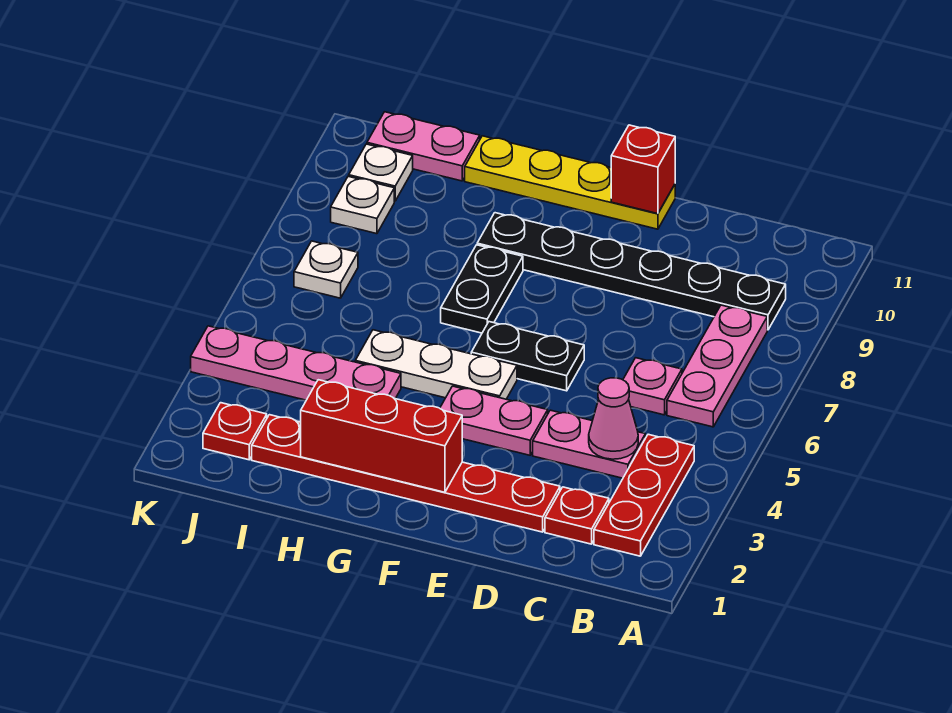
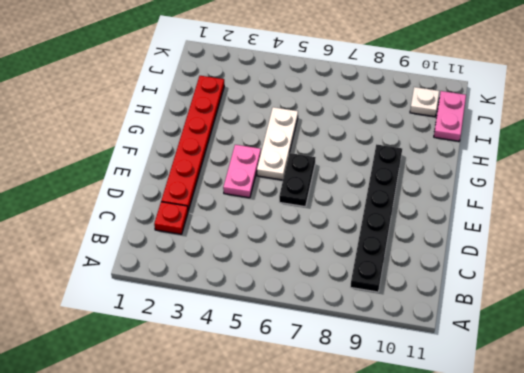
none -> red 1x3 plate [594,434,694,556]
none -> pink 1x3 plate [667,305,767,427]
none -> pink 1x2 plate [533,410,645,478]

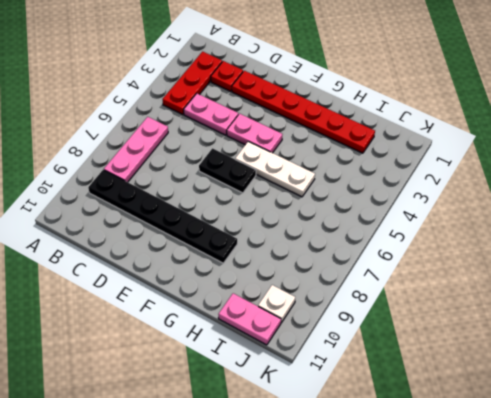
none -> pink 1x1 plate [623,358,682,415]
none -> yellow 1x4 plate [465,136,675,229]
none -> black 1x2 plate [441,245,523,333]

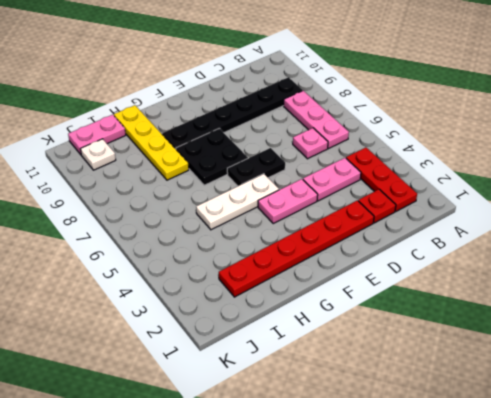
black 2x2 plate [176,128,248,185] -> black 1x2 plate [441,245,523,333]
yellow 1x4 plate [114,105,189,180] -> yellow 1x4 plate turned to [465,136,675,229]
none -> pink 1x4 plate [191,326,401,400]
none -> red 1x1 plate [203,403,267,460]
none -> white 1x1 plate [294,241,358,298]

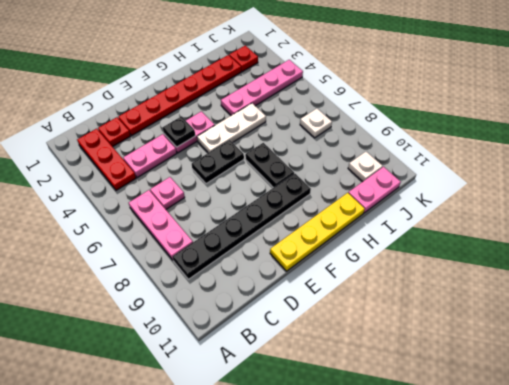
black 1x1 plate [163,116,195,147] -> none
none -> white 1x1 plate [331,176,394,234]
none -> pink 1x1 cone [589,378,638,459]
none -> red 1x1 brick [611,125,675,214]

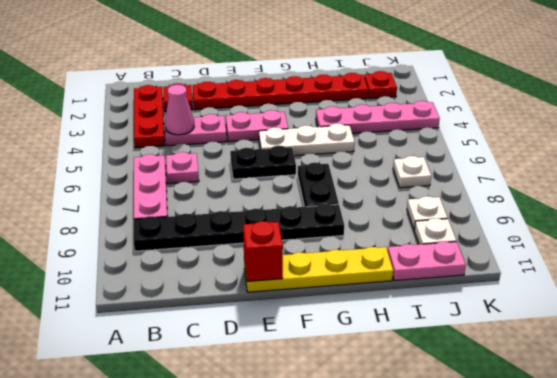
none -> red 1x3 brick [301,380,462,492]

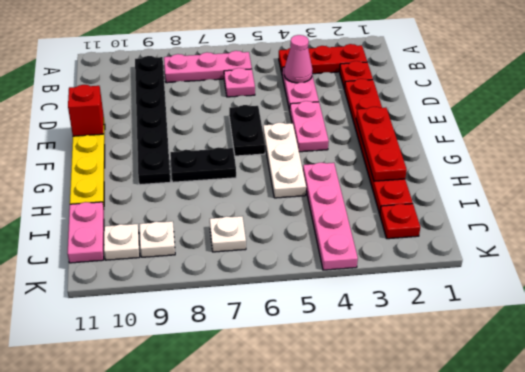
red 1x3 plate [356,107,407,181] -> red 1x3 brick [301,380,462,492]

